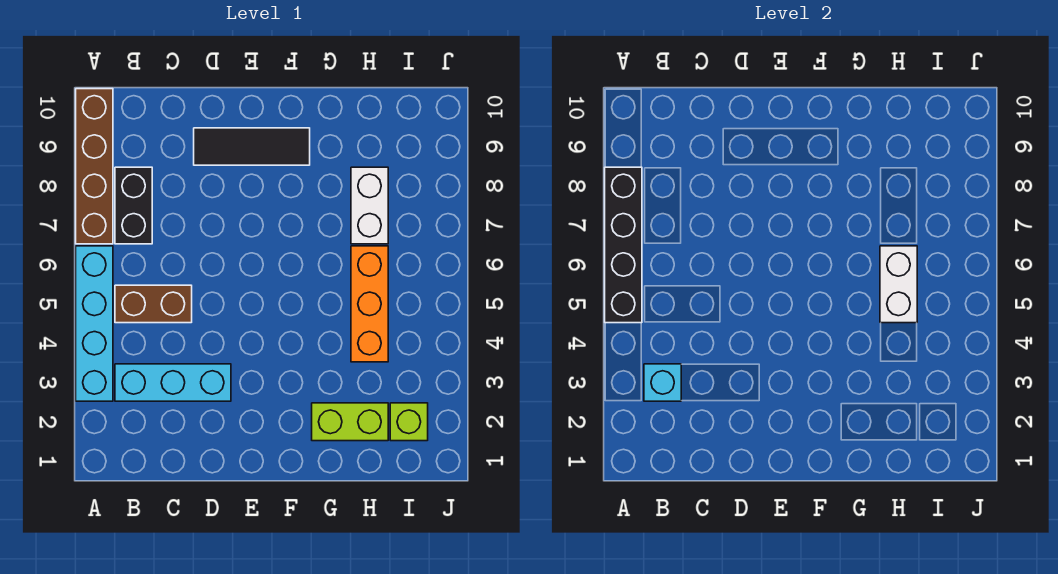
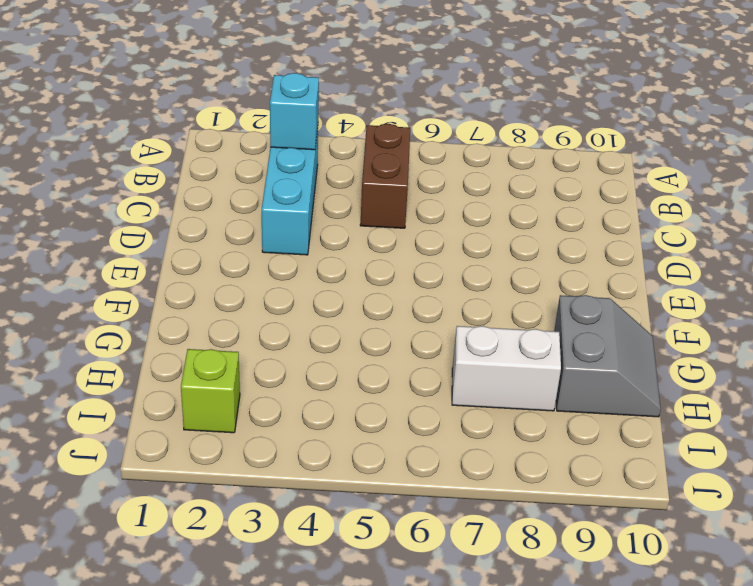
grey 2x2 slope [554,295,661,417] -> none
none -> cyan 1x4 brick [76,246,113,401]
none -> brown 1x4 brick [76,89,113,244]
none -> black 1x2 brick [115,167,152,244]

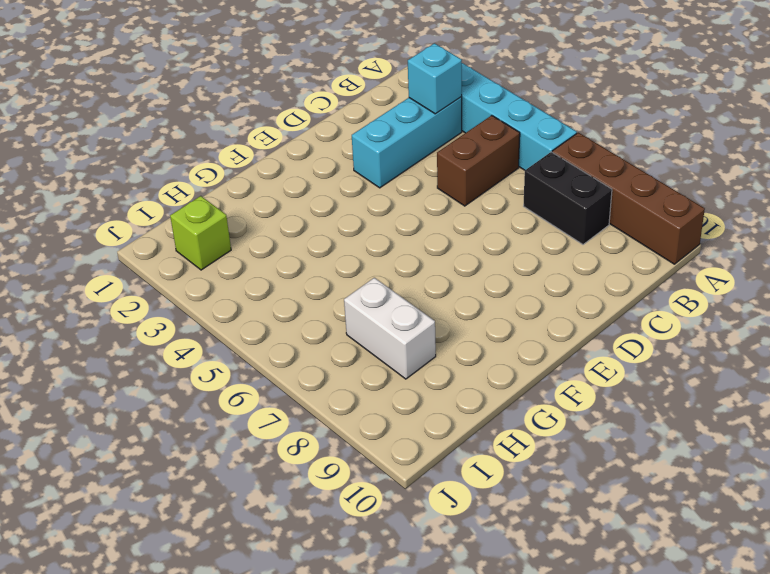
none -> black 1x3 tile [194,128,310,165]
none -> lime 1x2 brick [312,403,388,441]
none -> orange 1x3 brick [351,246,388,362]

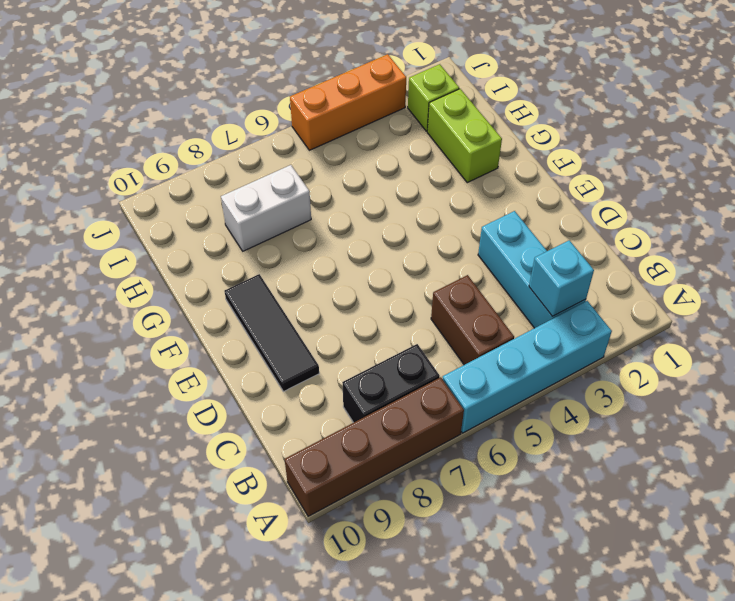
orange 1x3 brick [290,54,406,150] -> orange 1x3 brick moved to [351,246,388,362]
none -> black 1x4 brick [605,167,642,323]
none -> white 1x2 brick [880,246,917,323]

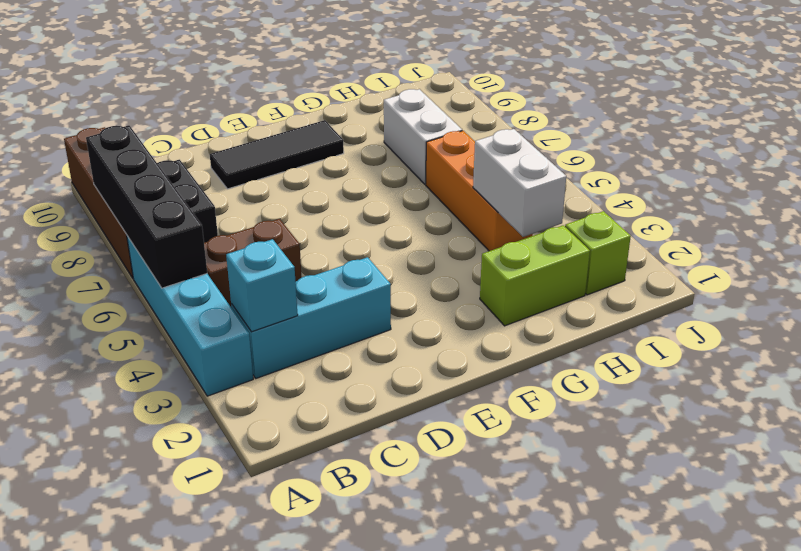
white 1x2 brick [473,129,566,237] -> white 1x2 brick moved to [880,246,917,323]

